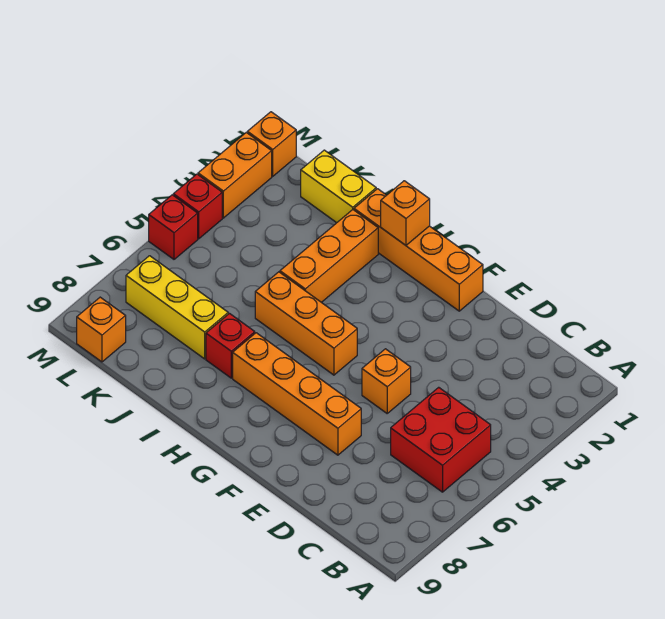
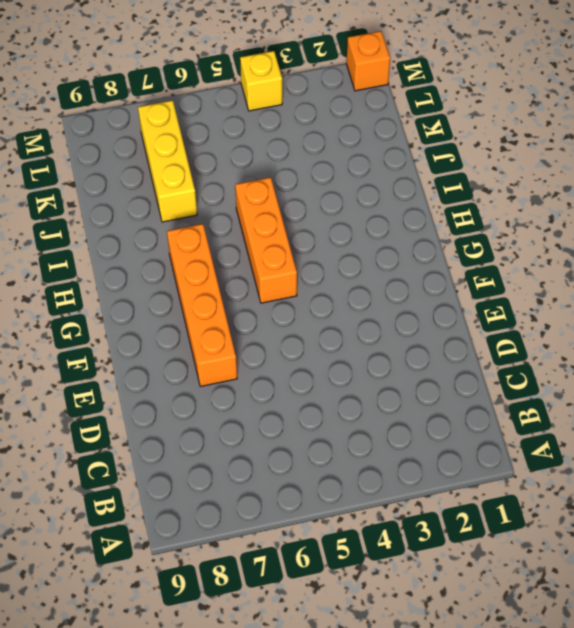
yellow 1x1 brick [240,51,282,111] -> red 1x1 brick [173,174,222,239]
none -> red 2x2 brick [391,387,491,492]
none -> orange 1x1 brick [362,349,411,413]
none -> orange 1x4 brick [354,189,483,311]

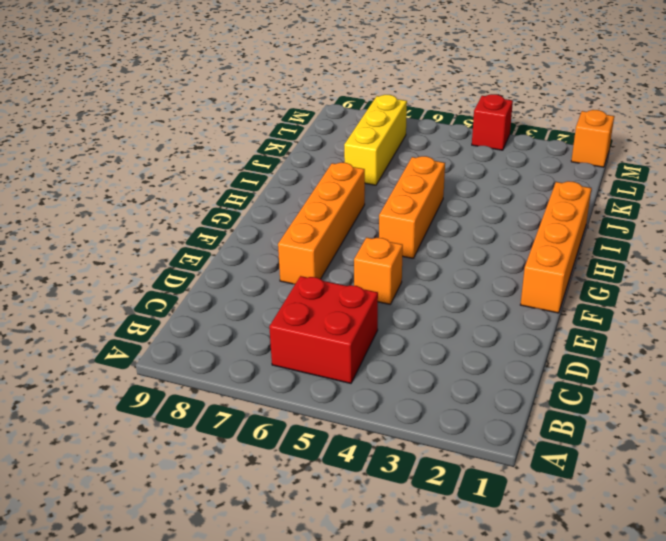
none -> orange 1x3 brick [280,210,378,302]
none -> red 1x1 brick [206,314,255,378]
none -> yellow 1x2 brick [301,150,376,223]

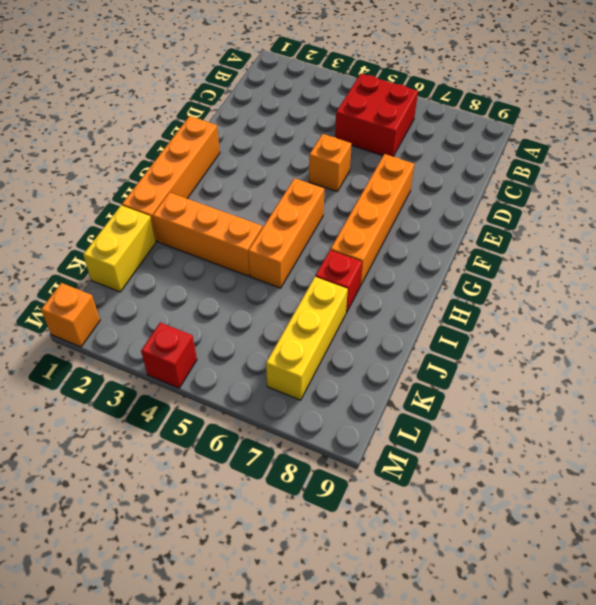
none -> orange 1x1 brick [77,297,126,362]
none -> orange 1x2 brick [198,132,272,218]
none -> red 1x1 brick [149,195,198,259]

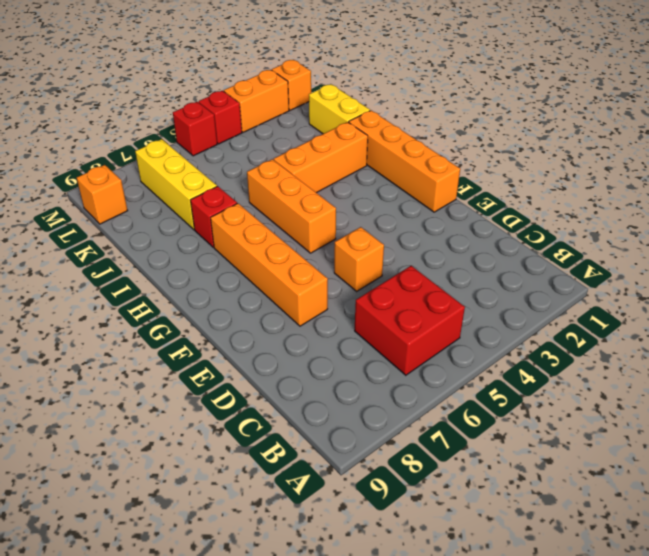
none -> orange 1x1 brick [381,181,430,245]

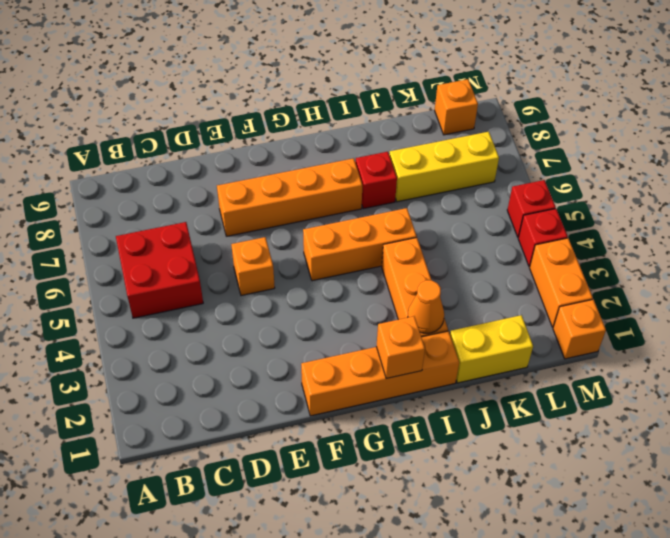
orange 1x1 cone [408,280,444,333] -> none

